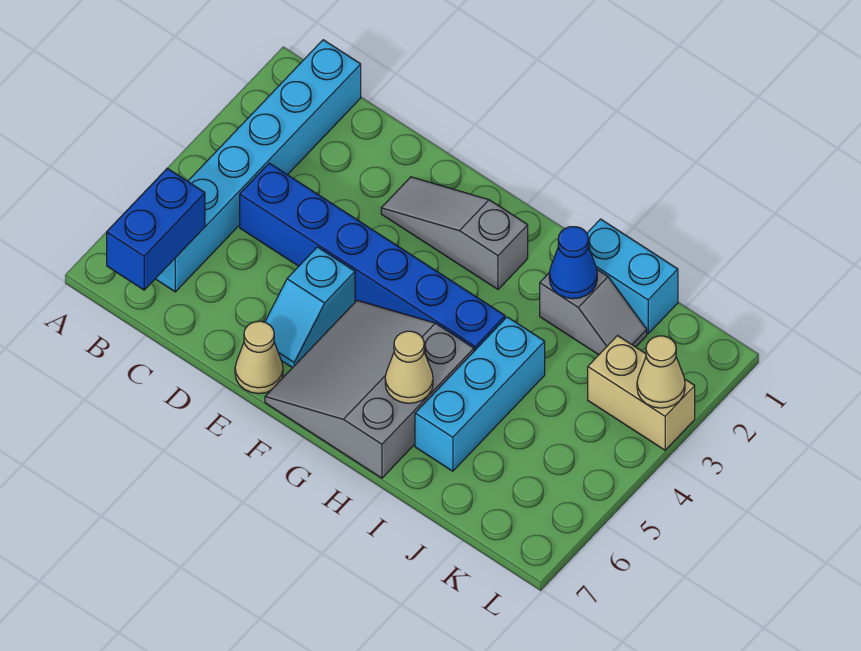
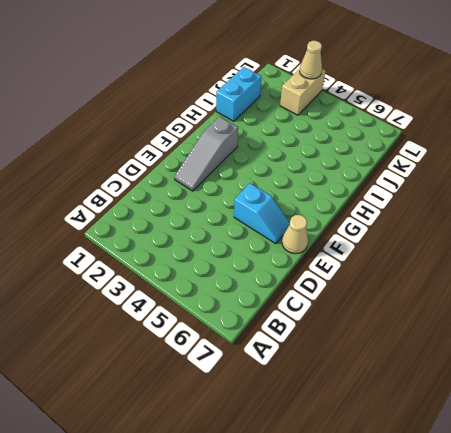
none -> cyan 1x6 brick [156,40,361,292]
none -> blue 1x6 brick [240,163,505,351]
none -> grey 3x3 slope [265,300,474,478]

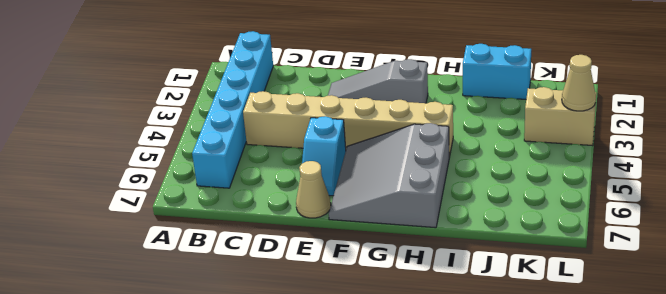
tan 1x6 brick [243,91,453,158] -> blue 1x6 brick [240,163,505,351]
none -> grey 1x2 slope [540,270,647,355]
none -> cyan 1x3 brick [415,317,545,471]
none -> blue 1x2 brick [107,168,205,290]

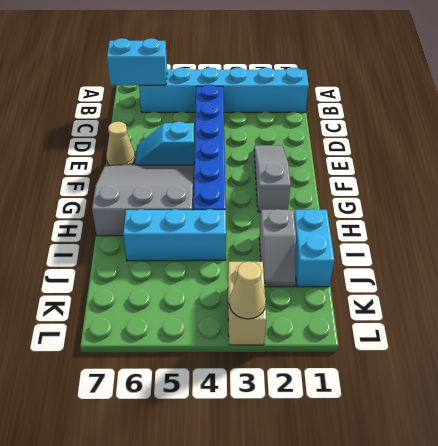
cyan 1x2 brick [107,38,167,85] -> blue 1x2 brick [107,168,205,290]
none -> tan 1x1 cone [385,331,433,403]
none -> blue 1x1 cone [549,227,597,299]

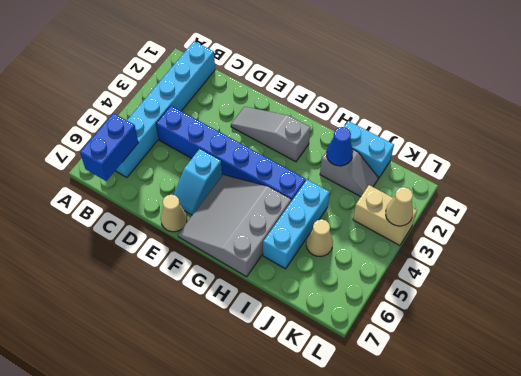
tan 1x1 cone [306,219,333,257] -> tan 1x1 cone moved to [385,331,433,403]

